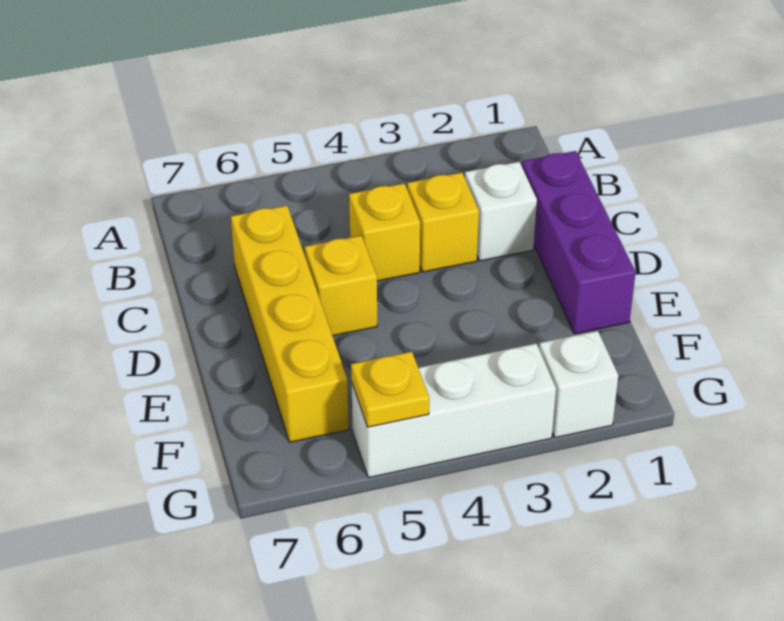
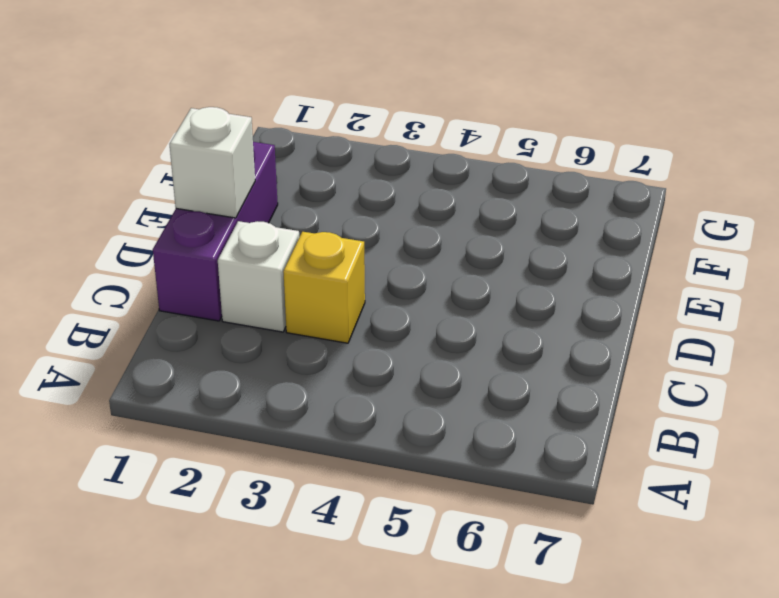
white 1x1 brick [170,107,255,218] -> white 1x1 brick moved to [539,331,618,438]
none -> yellow 1x1 brick [349,183,420,281]
none -> yellow 1x4 brick [231,206,349,442]

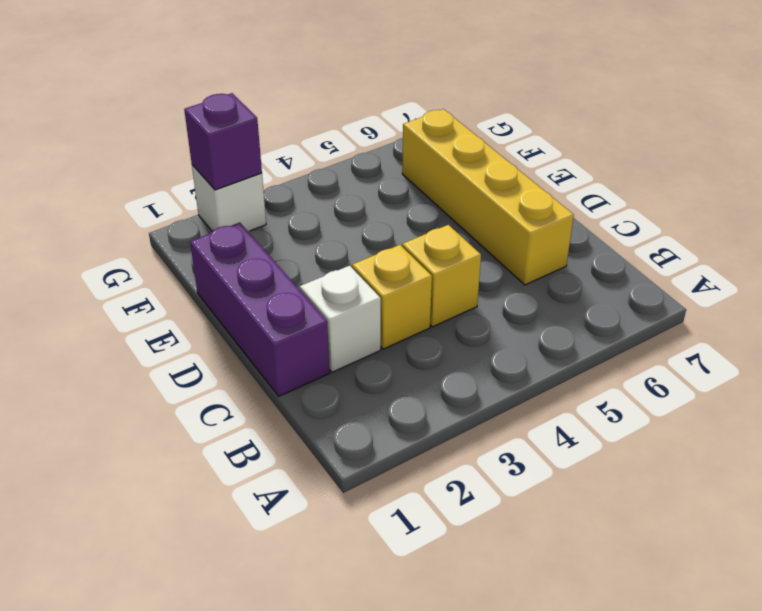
purple 1x1 brick [184,93,262,190] -> none
none -> yellow 1x1 brick [305,235,377,336]
none -> white 1x3 brick [351,344,556,478]

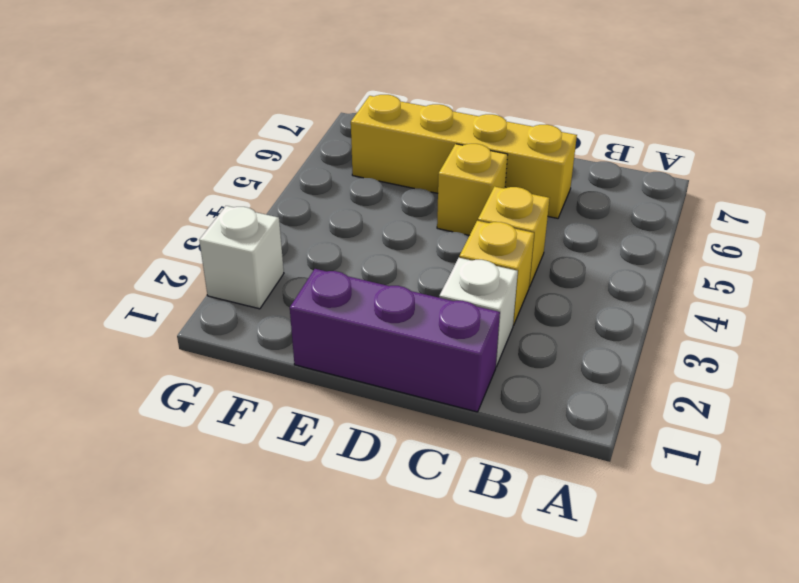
none -> white 1x3 brick [351,344,556,478]
none -> yellow 1x1 plate [351,351,429,427]

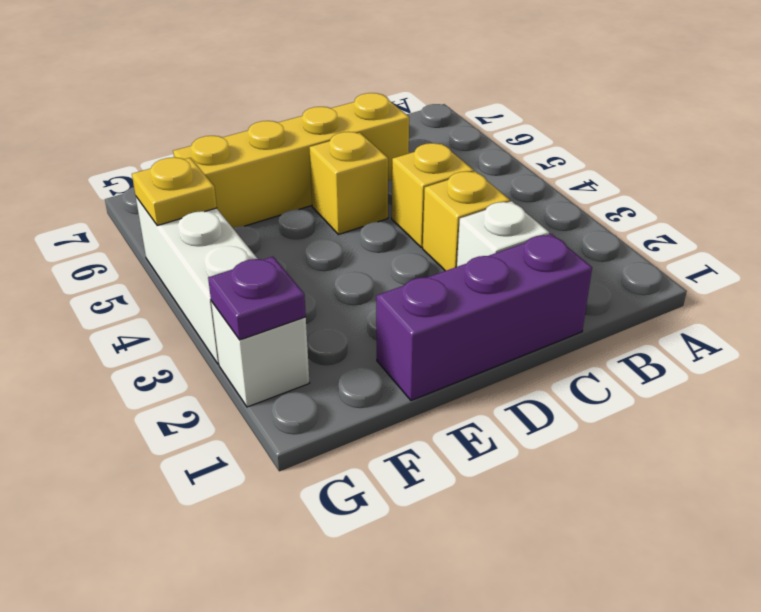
purple 1x1 plate [208,257,306,340] -> none

